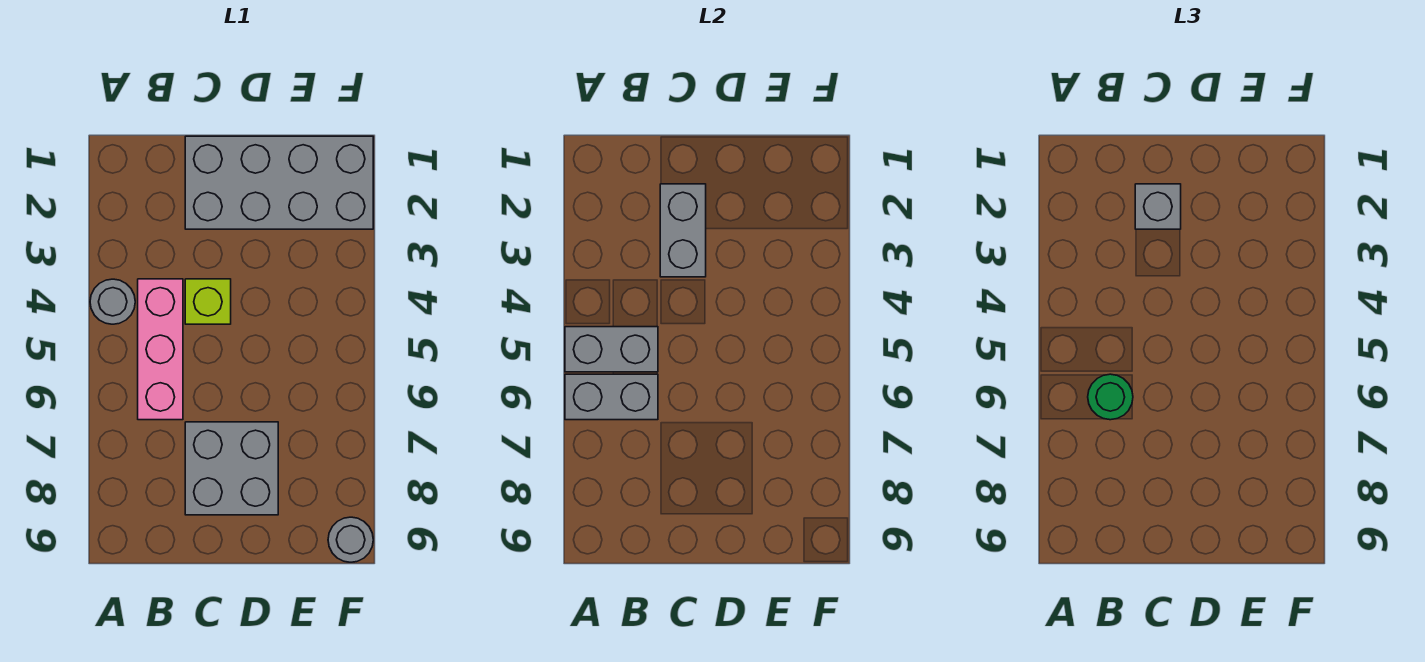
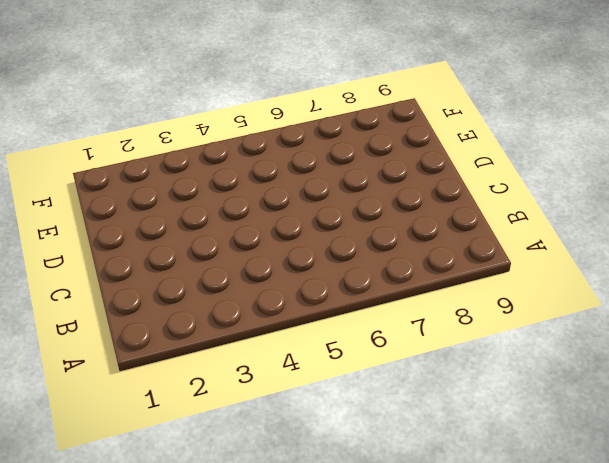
none -> grey 1x1 round brick [90,279,135,324]
none -> pink 1x3 brick [138,279,183,420]

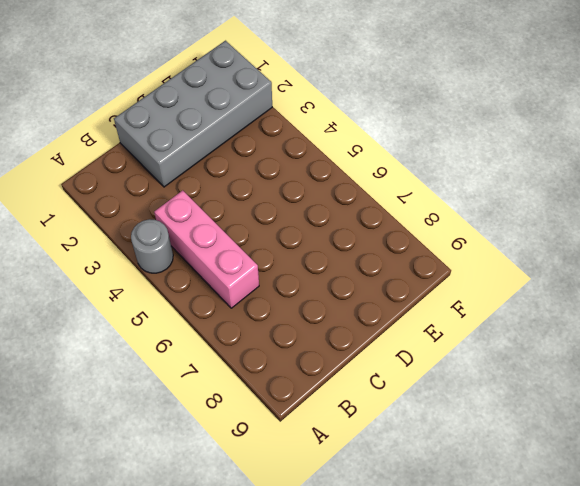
none -> lime 1x1 brick [185,279,231,324]
none -> grey 2x2 brick [185,422,278,515]

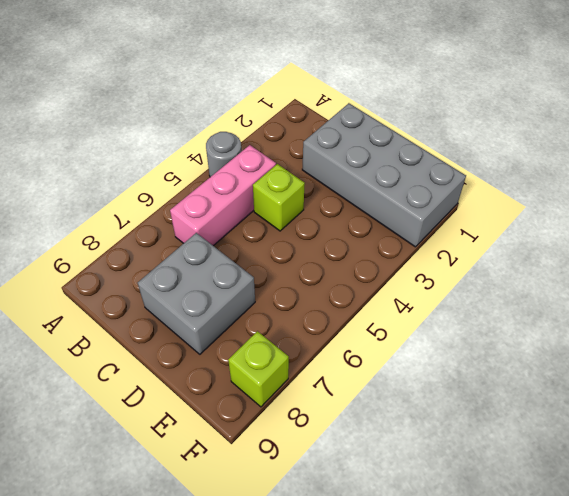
lime 1x1 brick [228,331,289,407] -> none
none -> grey 1x1 round brick [328,517,373,562]
none -> grey 1x2 brick [565,327,658,372]

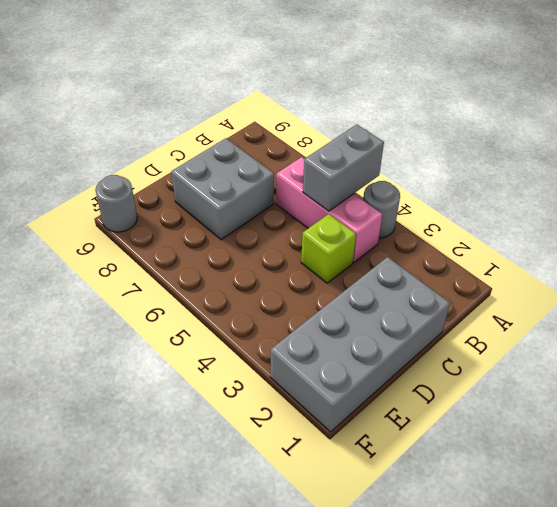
none -> grey 1x2 brick [565,374,658,420]
none -> grey 1x2 brick [660,184,706,277]

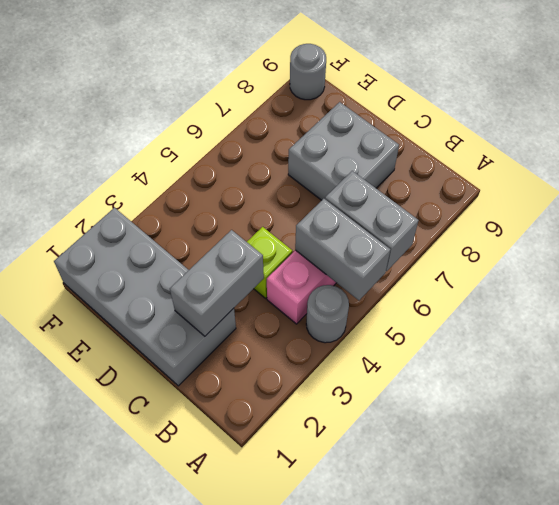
none -> green 1x1 round brick [1088,374,1133,420]
none -> grey 1x1 brick [1135,184,1181,229]

